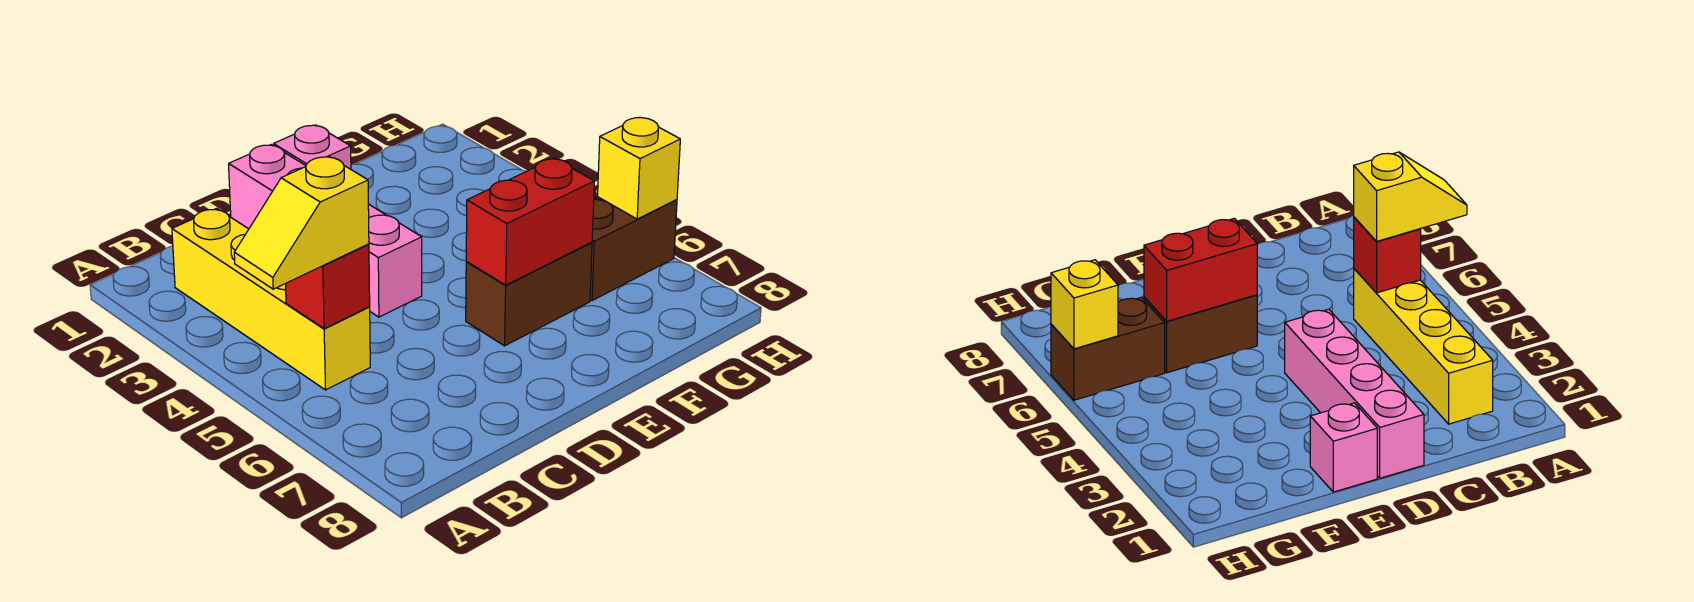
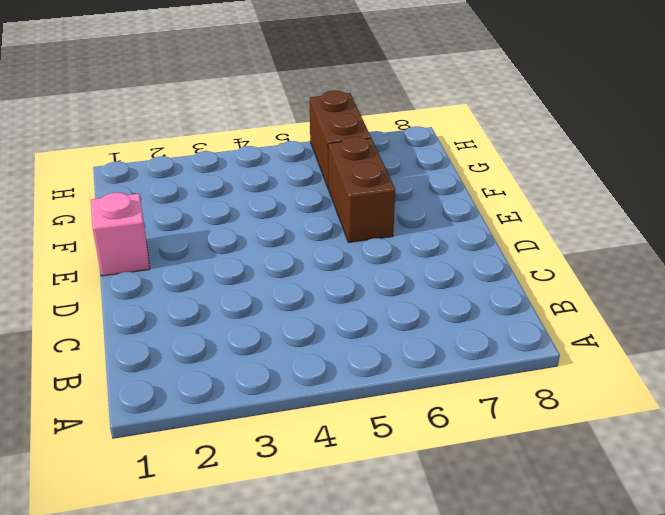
none -> yellow 1x4 brick [172,208,370,390]
none -> pink 1x4 brick [229,145,422,317]

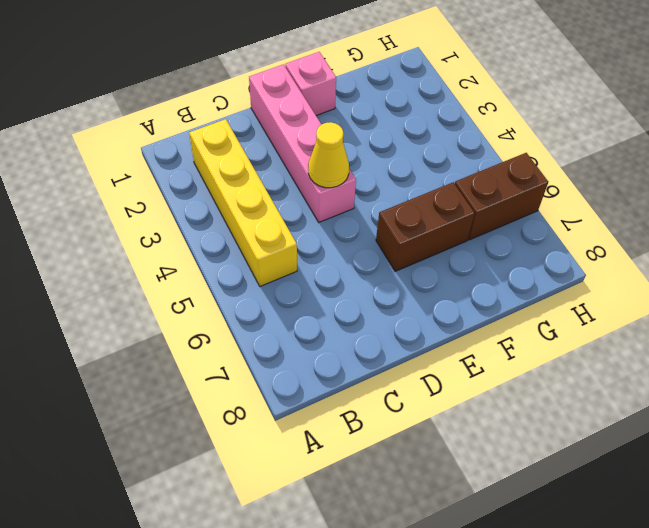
yellow 1x1 cone [308,122,349,188] -> none
none -> red 1x1 brick [286,244,370,329]
none -> red 1x2 brick [466,158,594,285]

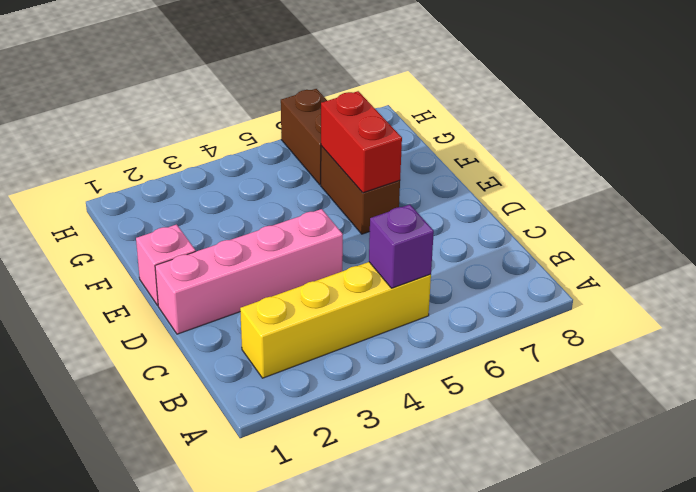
purple 1x1 brick [369,204,434,288] -> red 1x1 brick [286,244,370,329]
none -> yellow 1x1 brick [598,118,680,219]
none -> yellow 1x2 slope [234,156,369,289]

